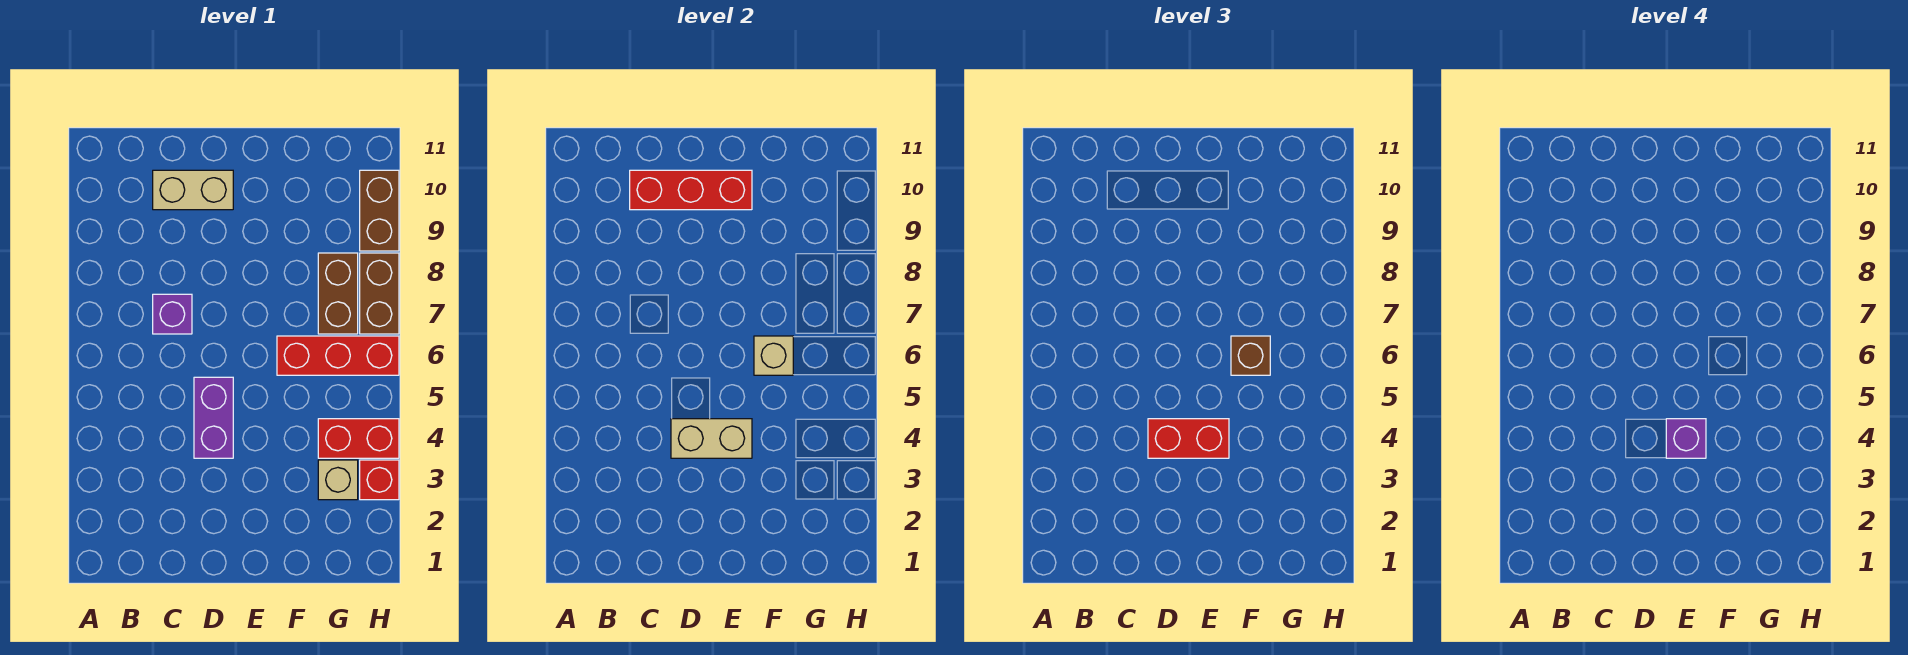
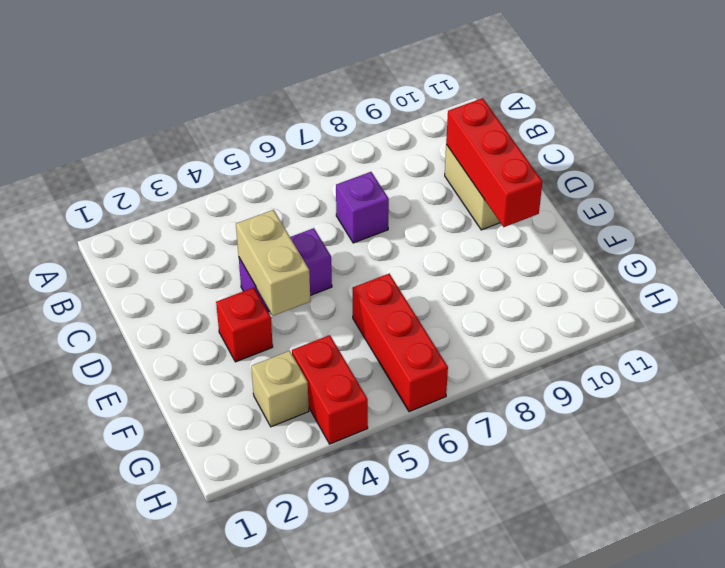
red 1x1 brick [216,288,273,362] -> red 1x1 brick moved to [360,460,399,500]
none -> brown 1x2 brick [318,253,358,334]
none -> brown 1x2 brick [360,253,399,334]
none -> brown 1x2 brick [360,170,399,251]

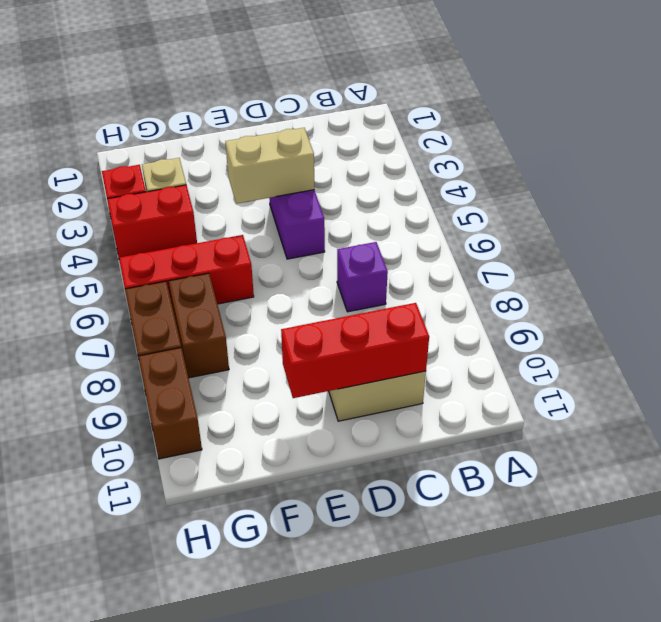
none -> tan 1x1 brick [754,336,793,375]
none -> red 1x2 brick [1148,419,1229,458]
none -> brown 1x1 brick [1231,336,1270,375]

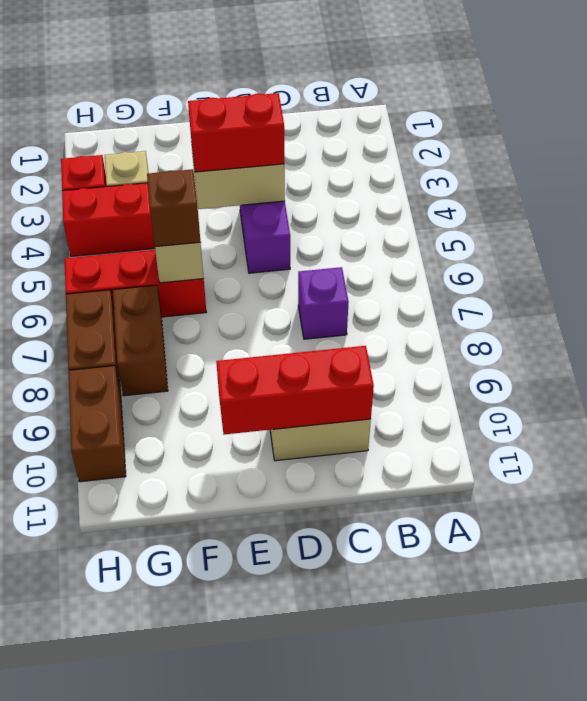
none -> purple 1x1 brick [1666,419,1706,458]

